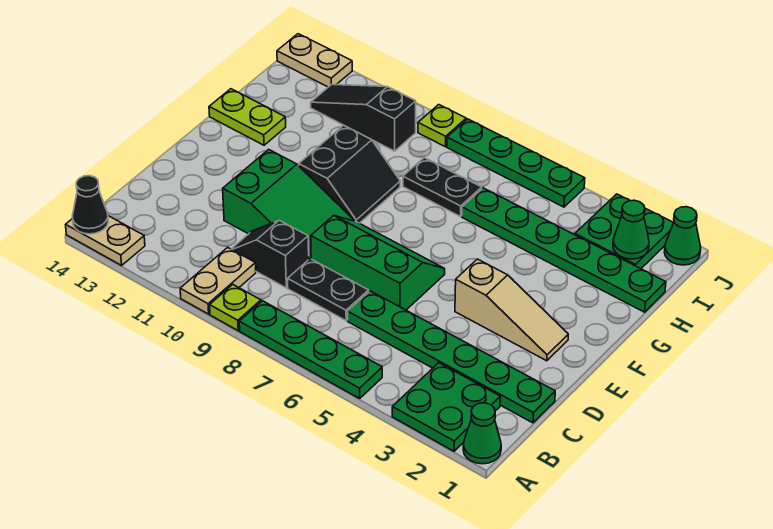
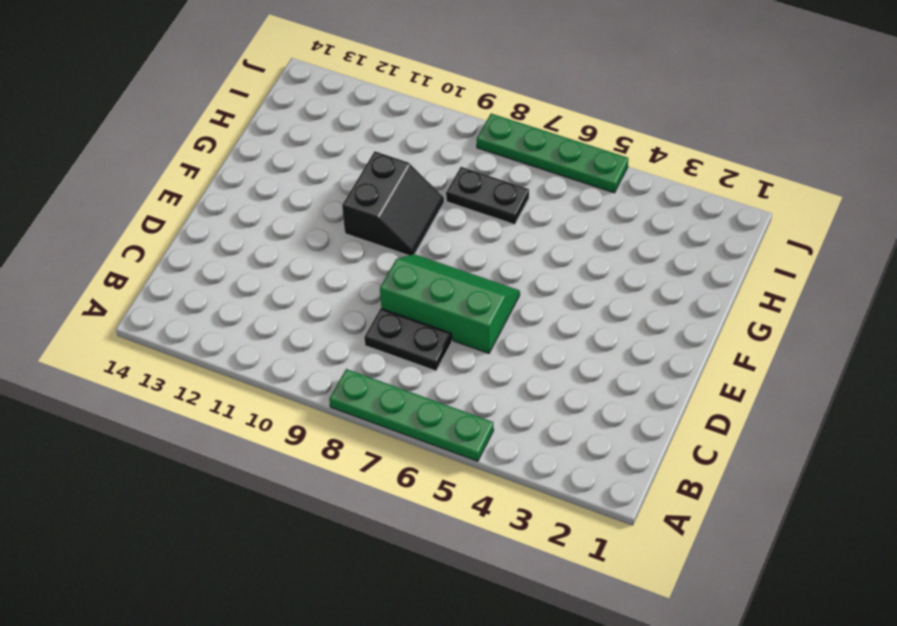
none -> green 1x1 cone [463,403,501,464]
none -> green 2x2 plate [392,363,500,451]
none -> lime 1x1 plate [210,285,261,331]

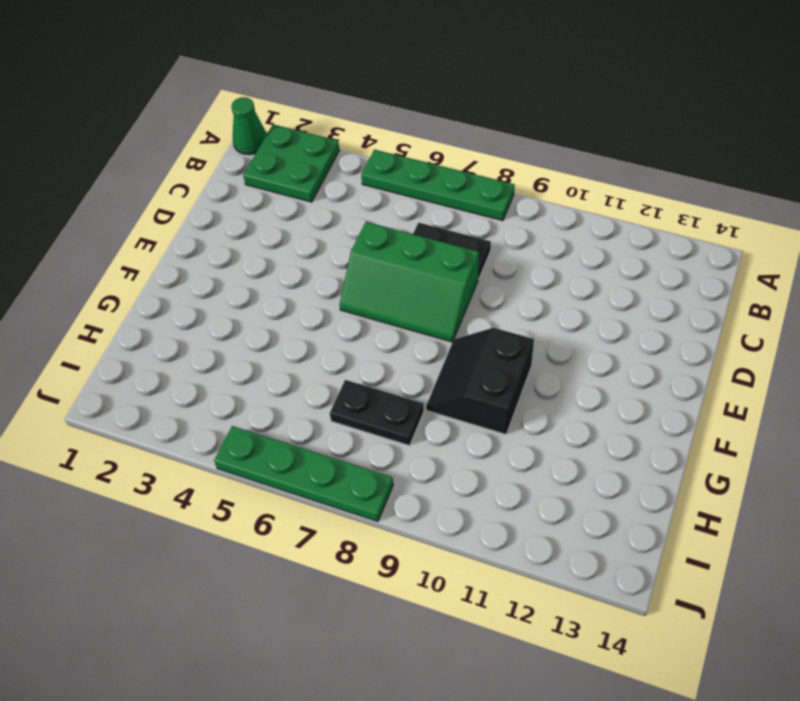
none -> lime 1x1 plate [210,285,261,331]
none -> tan 1x2 plate [180,247,256,314]
none -> tan 1x2 plate [66,216,145,265]

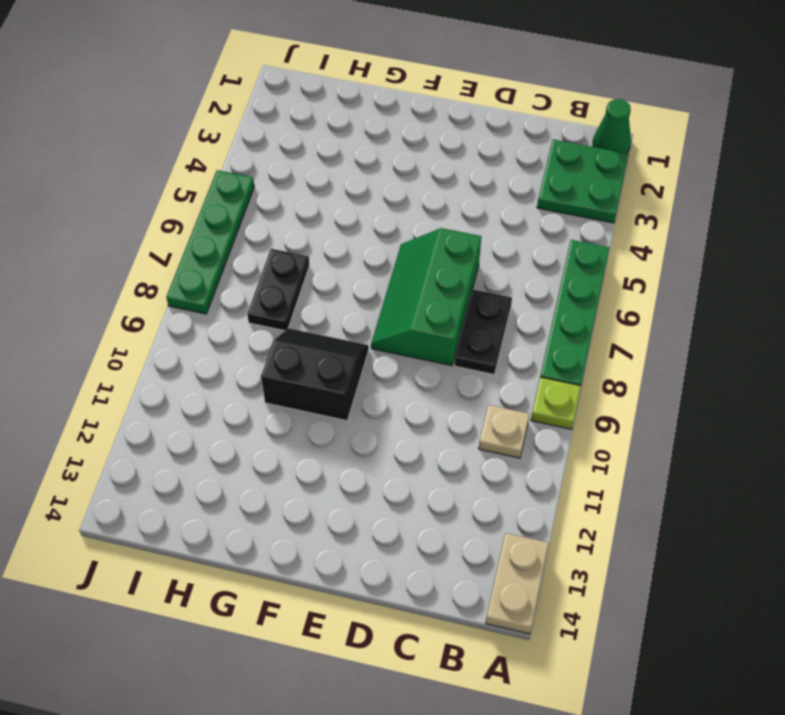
tan 1x1 plate [479,405,530,458] -> tan 1x2 plate [180,247,256,314]
none -> green 1x6 plate [348,291,555,423]
none -> black 1x2 slope [232,220,309,288]
none -> green 2x3 slope [223,149,355,259]

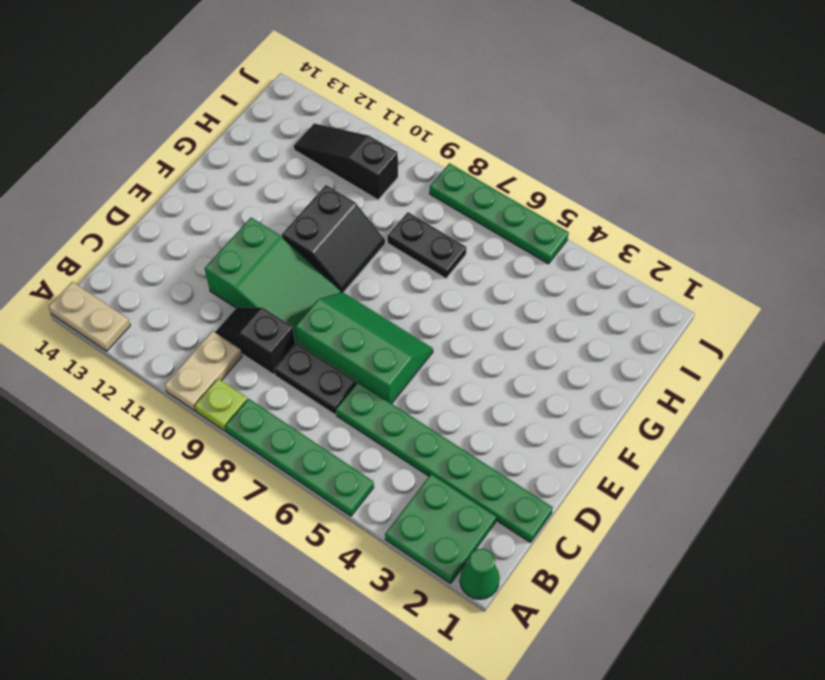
none -> tan 1x3 slope [455,259,568,361]
none -> lime 1x2 plate [209,89,286,145]
none -> green 1x6 plate [462,188,666,312]

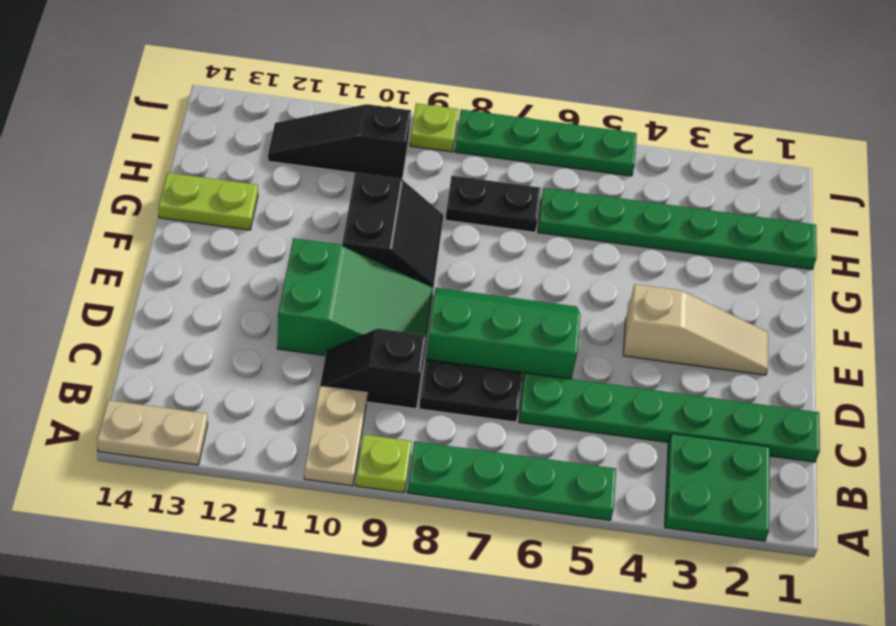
none -> green 1x1 cone [463,403,501,464]
none -> green 2x2 plate [575,194,673,269]
none -> green 1x1 cone [664,207,701,265]

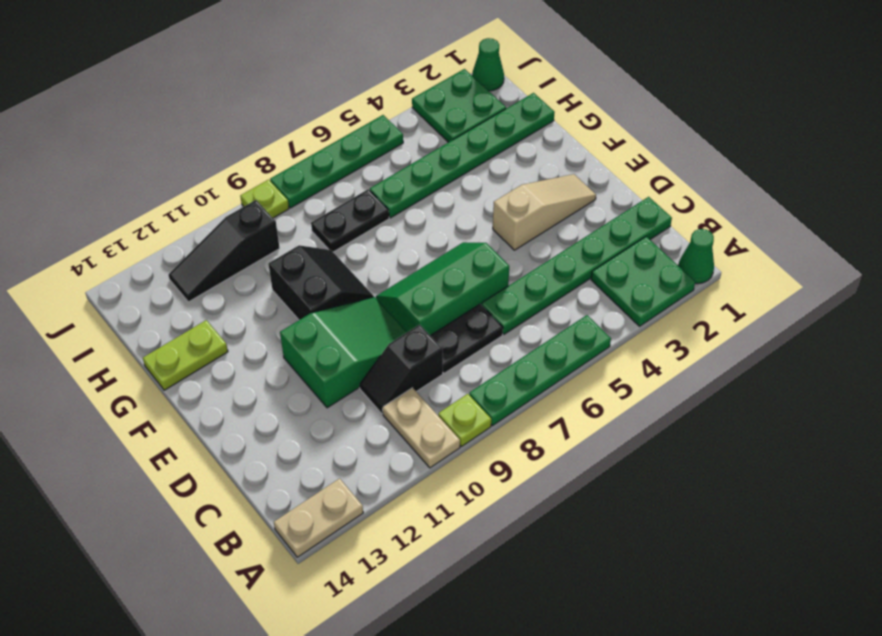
none -> tan 1x2 plate [277,34,352,87]
none -> black 1x1 cone [72,176,108,234]
none -> green 1x1 cone [613,200,649,259]

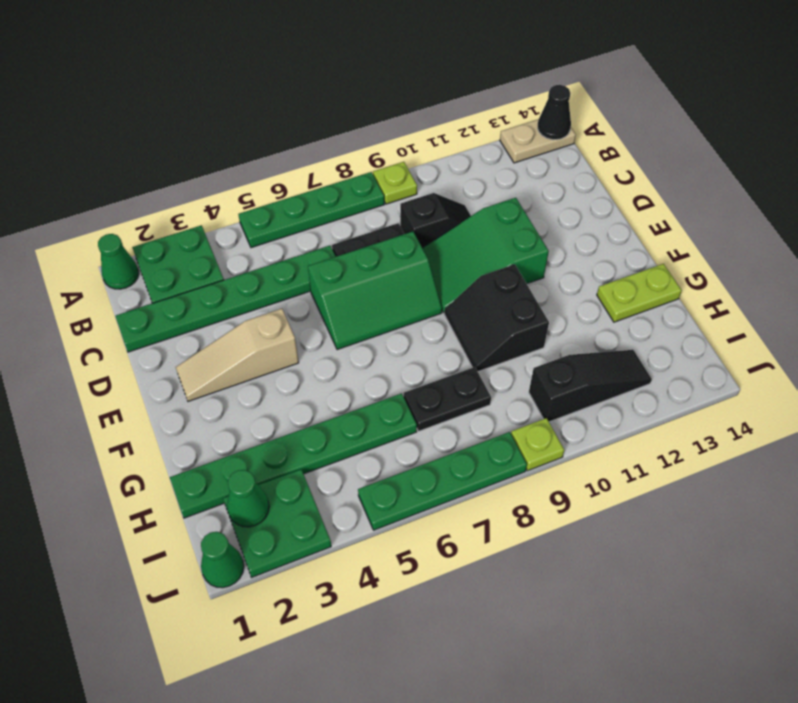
none -> tan 1x2 plate [180,247,256,314]
none -> tan 1x2 plate [277,34,352,87]

